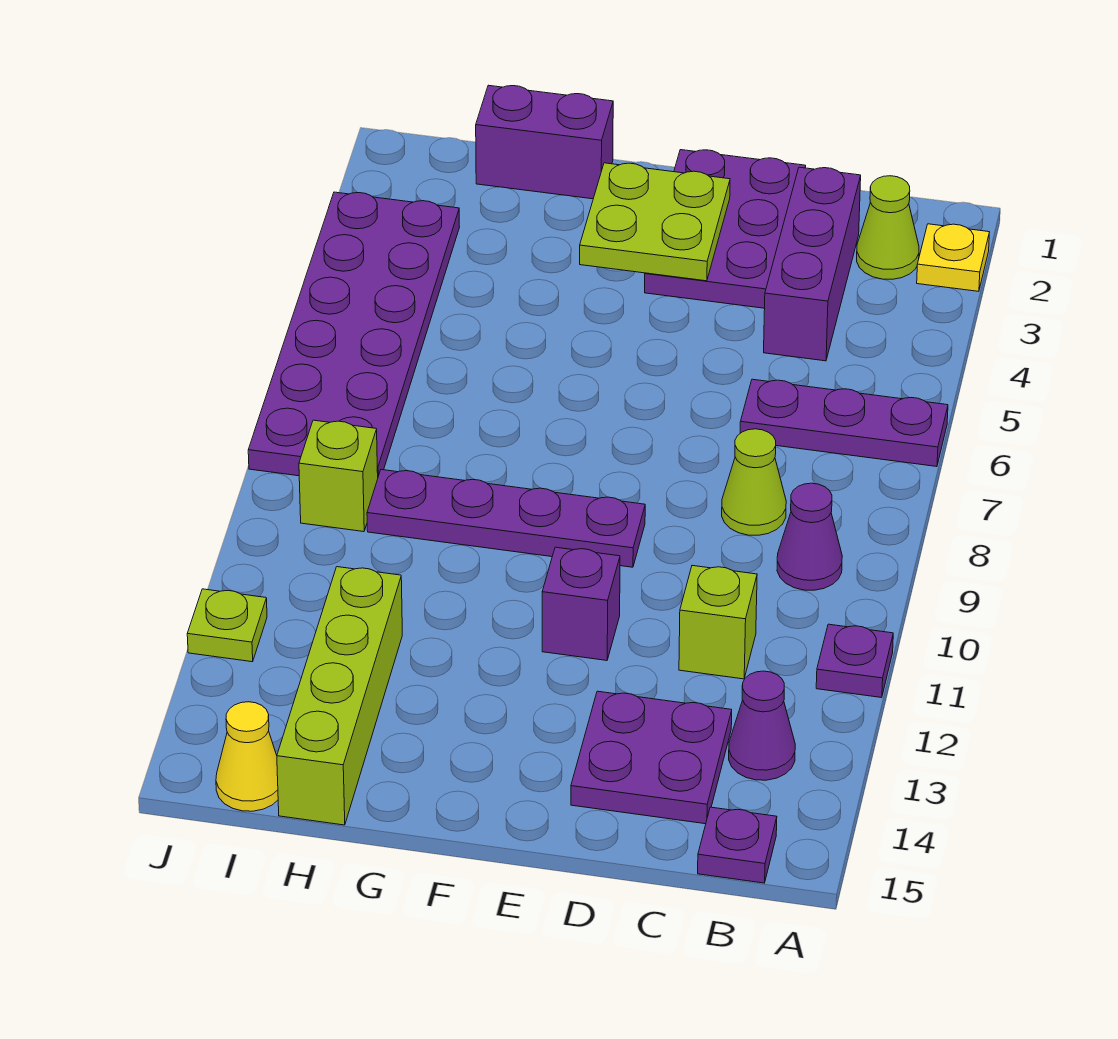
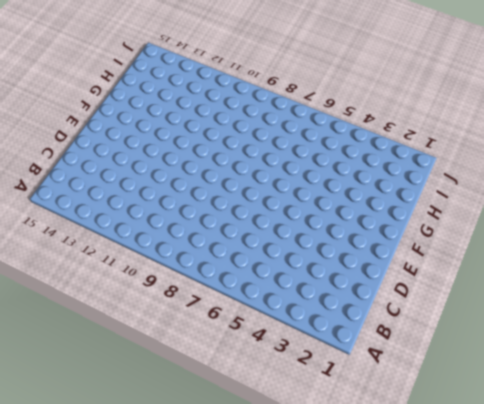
none -> yellow 1x1 plate [917,224,989,291]
none -> purple 1x3 plate [740,379,948,467]
none -> purple 1x1 plate [816,624,893,698]

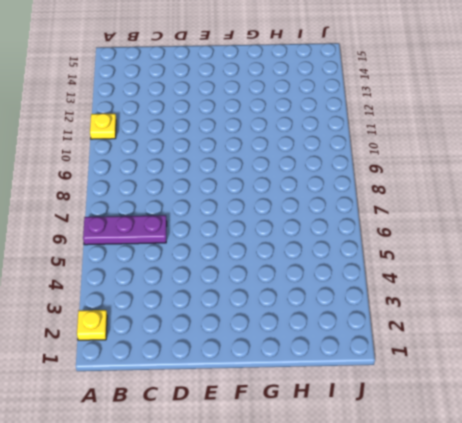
yellow 1x1 plate [90,114,116,139] -> purple 1x1 plate [816,624,893,698]
none -> lime 1x1 cone [857,176,919,279]
none -> purple 1x1 cone [777,483,842,590]
none -> purple 1x1 cone [729,671,795,780]

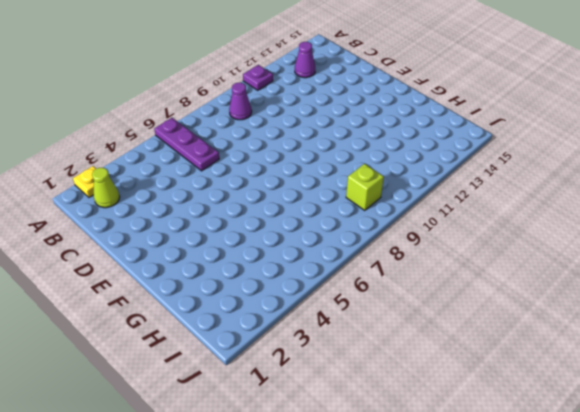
none -> purple 1x1 plate [698,807,777,883]
none -> purple 1x3 brick [764,167,861,361]
none -> lime 1x1 cone [722,429,786,535]

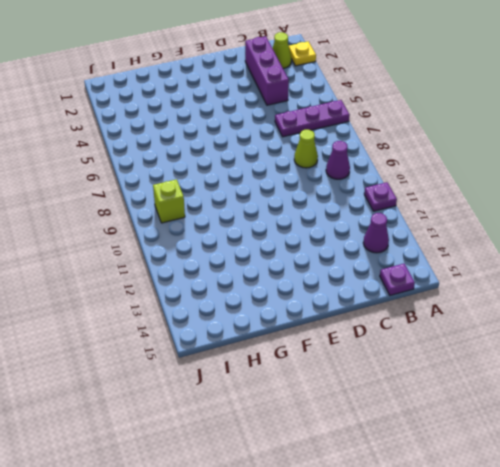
none -> lime 1x1 brick [679,566,757,679]
none -> purple 2x2 plate [571,691,732,824]
none -> purple 2x3 plate [645,150,806,308]

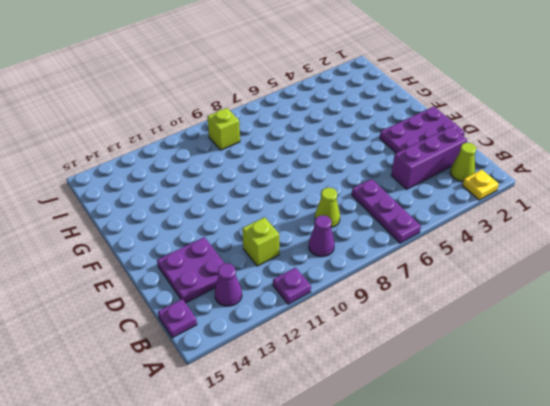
none -> purple 1x4 plate [367,470,645,567]
none -> purple 1x1 brick [542,547,620,661]
none -> purple 1x2 brick [476,85,613,199]

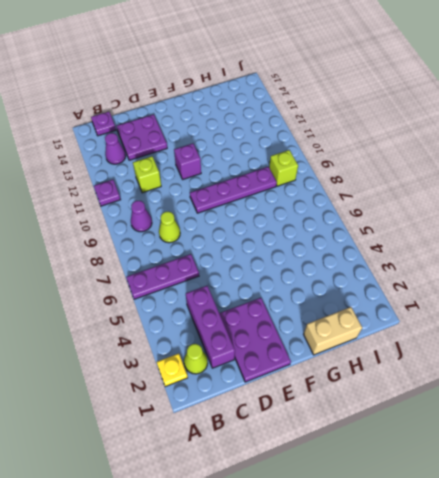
tan 1x2 brick [304,307,362,355] -> purple 1x2 brick [476,85,613,199]
none -> lime 1x4 brick [277,567,402,825]
none -> purple 2x6 plate [248,192,459,476]
none -> yellow 1x1 cone [216,702,278,811]

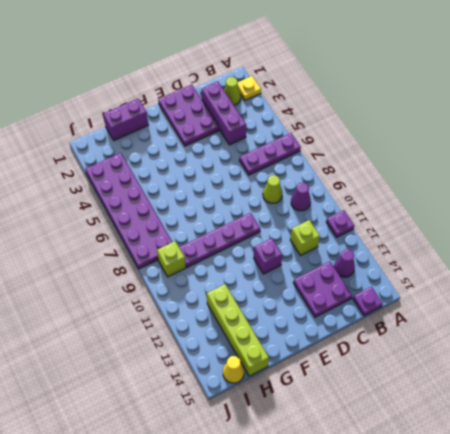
none -> lime 1x1 plate [187,589,267,662]
none -> lime 2x2 plate [580,163,730,281]

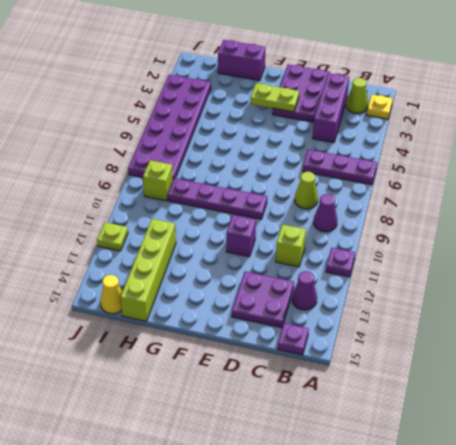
lime 1x2 plate [250,83,299,112] -> lime 2x2 plate [580,163,730,281]

